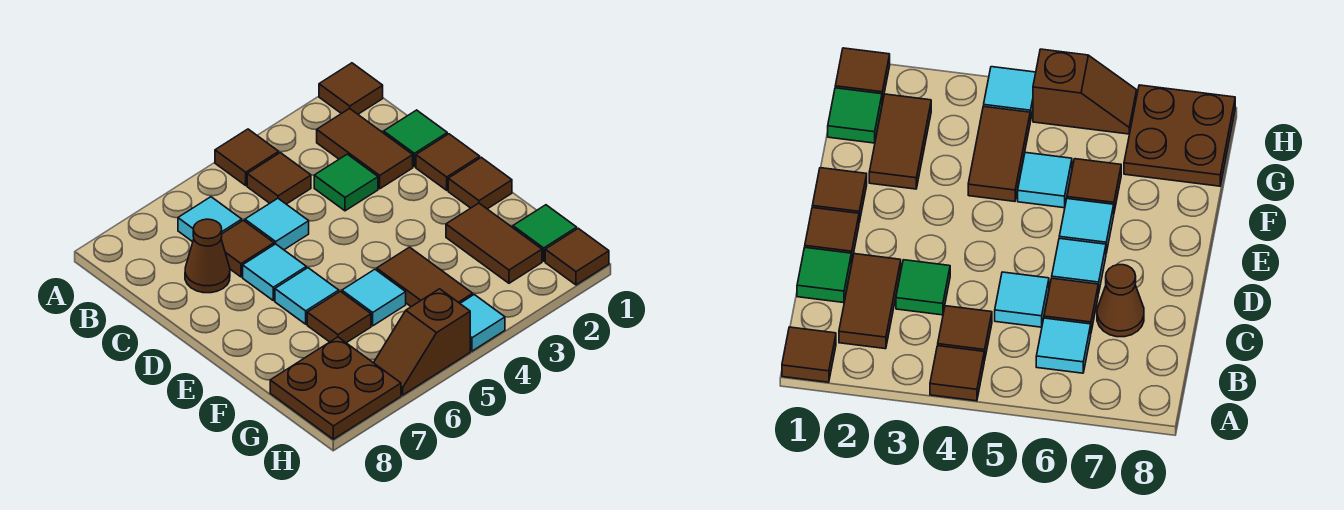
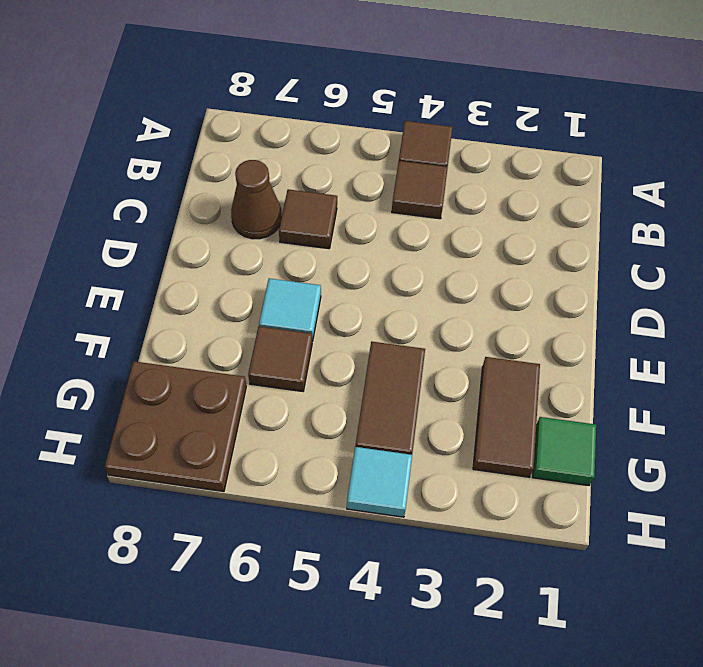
none -> brown 1x1 tile [319,63,383,114]
none -> brown 1x2 tile [317,109,413,189]
none -> cyan 1x1 tile [178,197,242,242]

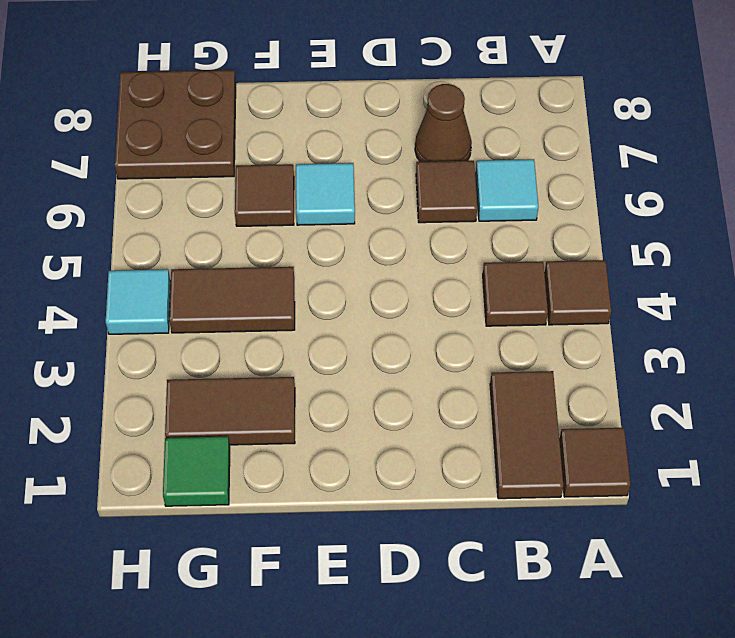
brown 1x2 tile [490,371,563,499] -> brown 1x2 tile turned to [317,109,413,189]
none -> green 1x1 tile [384,110,447,167]
none -> green 1x1 tile [314,154,378,211]
none -> cyan 1x1 tile [245,199,309,250]

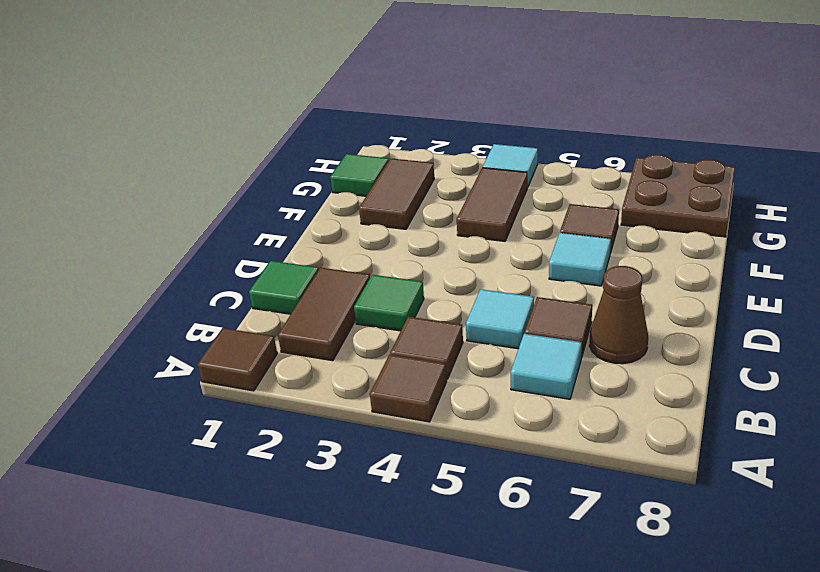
none -> brown 1x1 tile [416,134,480,190]
none -> cyan 1x1 tile [243,244,306,301]
none -> brown 1x1 tile [448,157,512,209]

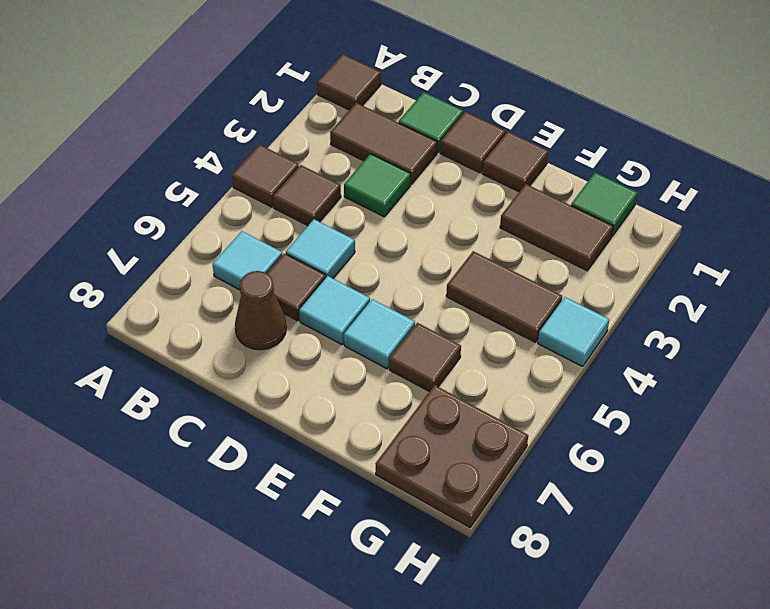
none -> cyan 1x1 tile [342,269,406,326]
none -> brown 1x1 tile [545,228,609,285]
none -> brown 1x2 slope [374,289,470,395]

